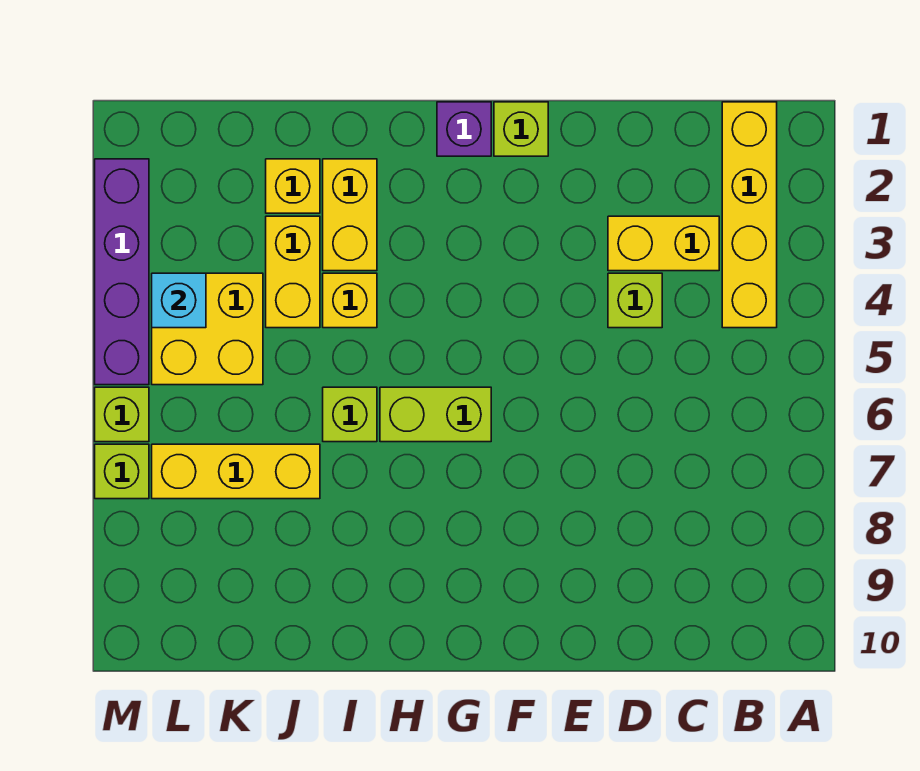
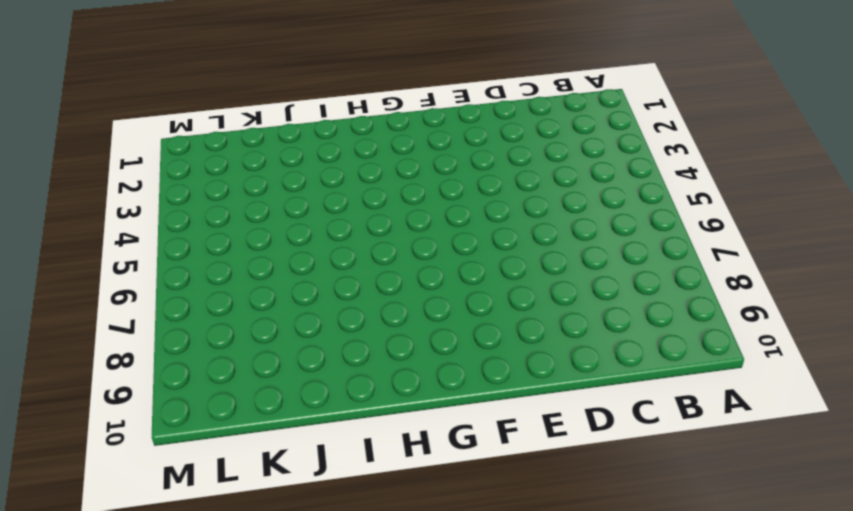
none -> yellow 1x4 brick [722,102,777,328]
none -> yellow 1x2 brick [608,216,719,271]
none -> lime 1x1 brick [608,273,662,328]

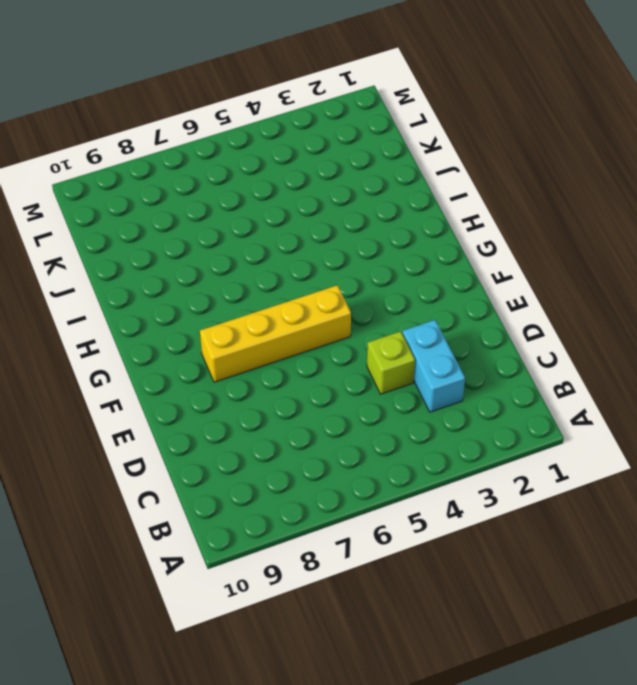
cyan 1x2 brick [402,320,465,412] -> yellow 1x2 brick [608,216,719,271]
yellow 1x4 brick [200,285,351,382] -> yellow 1x4 brick moved to [722,102,777,328]
none -> lime 1x1 brick [494,102,548,156]
none -> purple 1x1 brick [437,102,491,156]
none -> lime 1x2 brick [380,387,491,442]

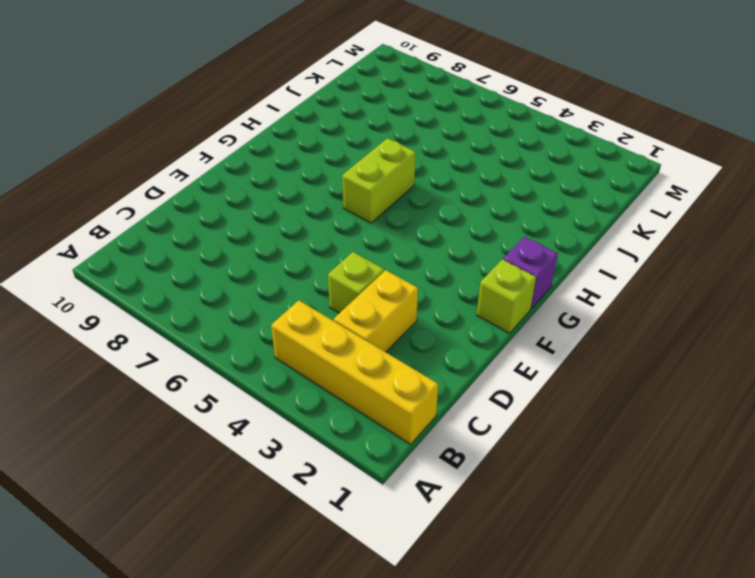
none -> yellow 1x2 brick [323,159,377,271]
none -> yellow 1x1 brick [323,273,377,328]
none -> lime 1x1 brick [323,387,377,442]

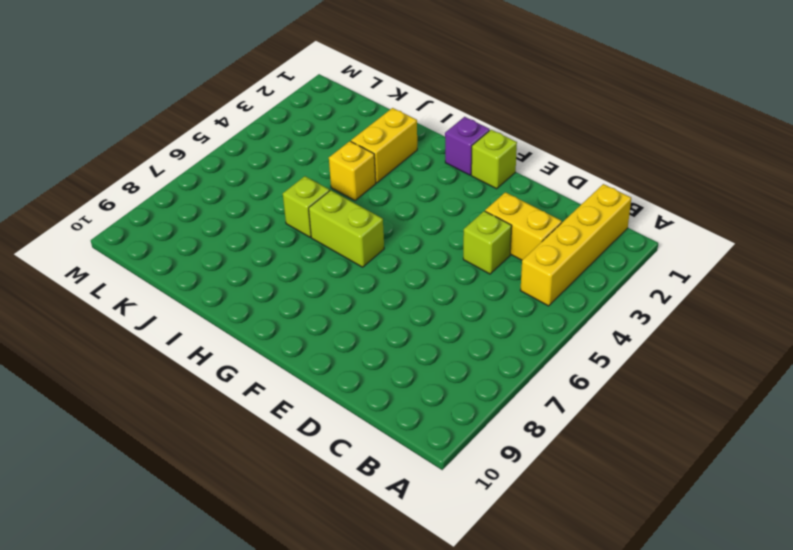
none -> yellow 1x1 brick [266,159,320,213]
none -> yellow 1x2 brick [266,216,320,328]
none -> yellow 1x3 brick [152,444,320,499]

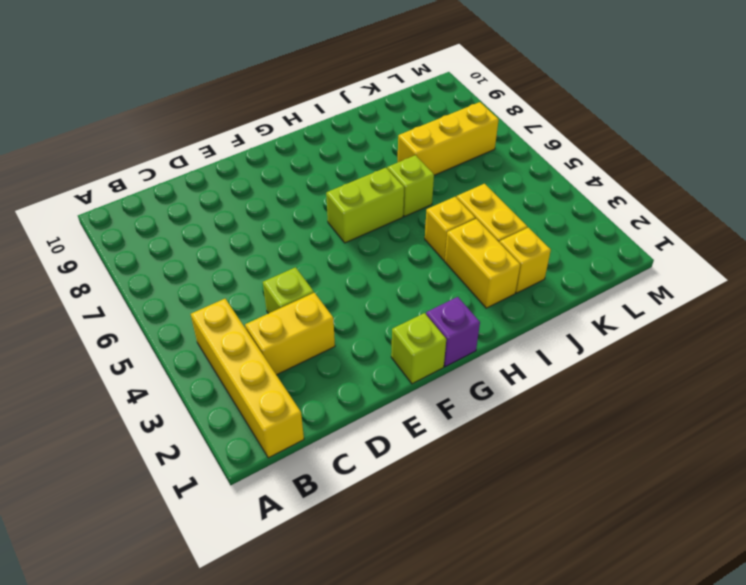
none -> yellow 2x2 brick [152,273,263,385]
none -> purple 1x4 brick [95,159,149,385]
none -> lime 1x1 brick [95,387,149,442]

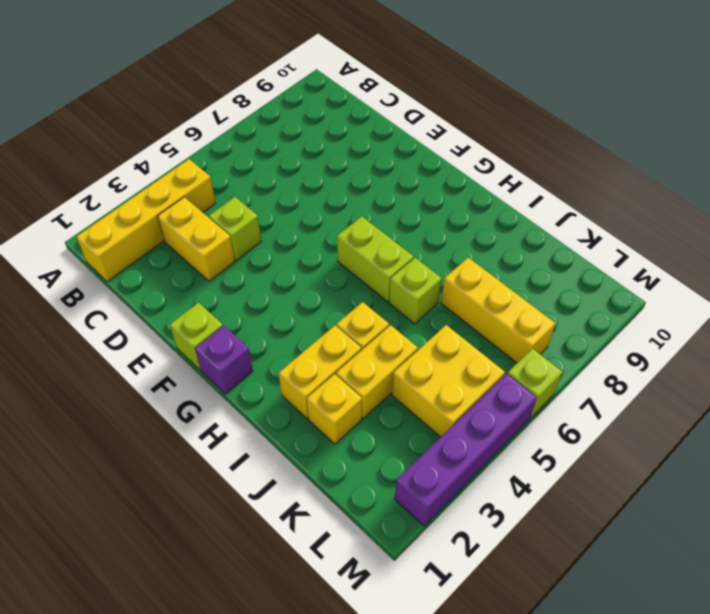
none -> lime 1x1 brick [95,444,149,499]
none -> cyan 1x1 brick [152,273,206,328]

